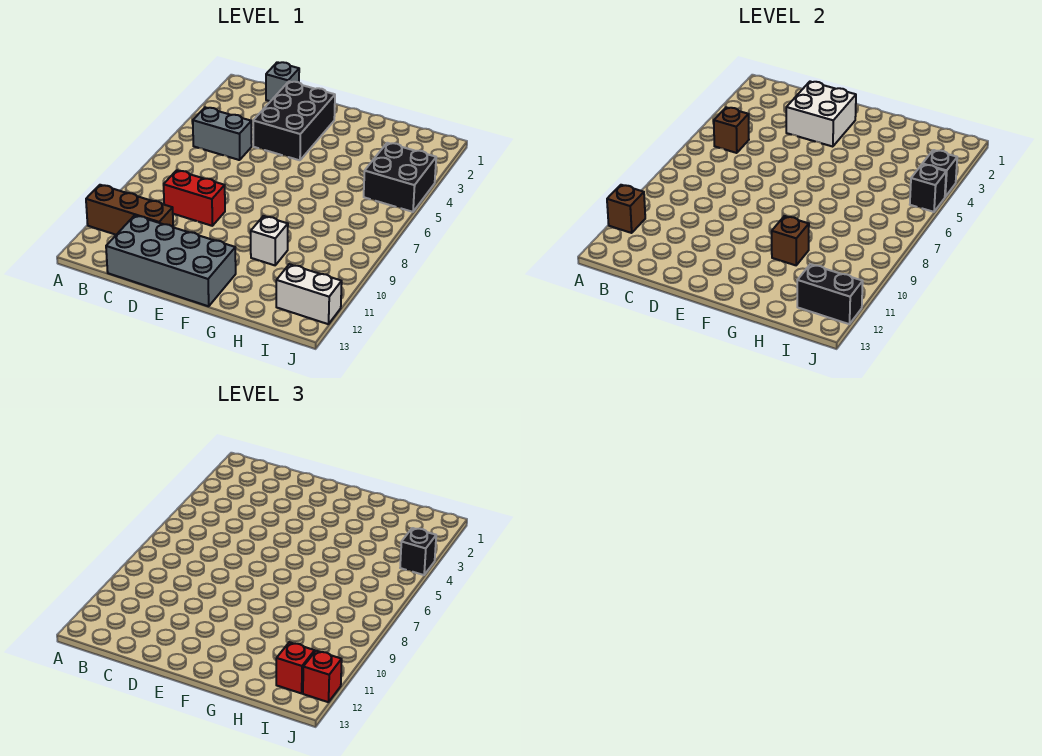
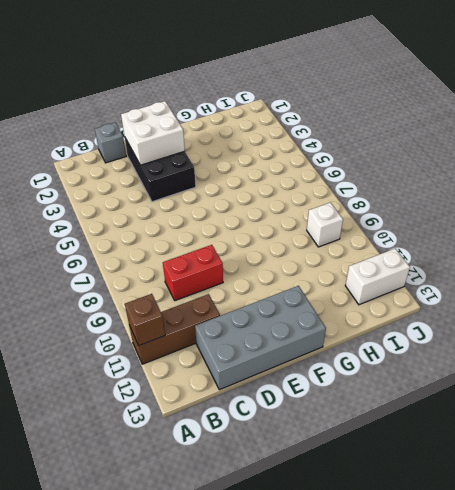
white 1x1 brick [307,202,343,247] -> white 1x1 brick moved to [251,216,288,265]
none -> grey 1x2 brick [193,107,252,160]
none -> black 2x2 brick [364,143,436,212]
none -> brown 1x1 brick [714,107,749,153]

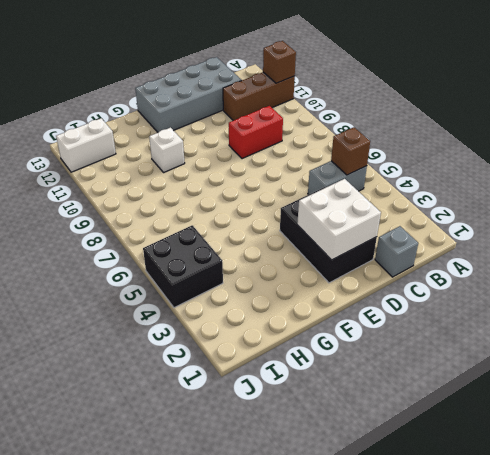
none -> brown 1x1 brick [772,216,809,265]
none -> black 1x2 brick [797,264,863,324]
none -> black 1x1 brick [923,150,957,197]

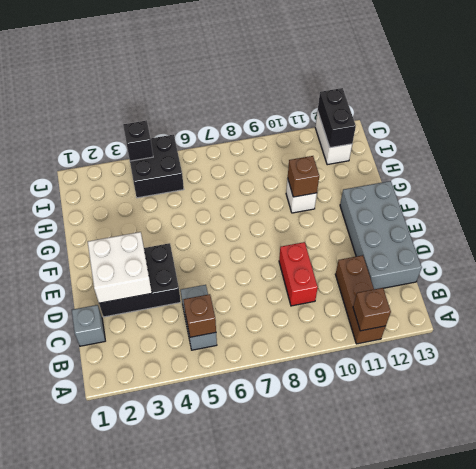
none -> black 1x1 brick [910,164,946,212]
none -> red 1x1 brick [276,642,315,693]
none -> black 1x1 brick [400,528,436,575]

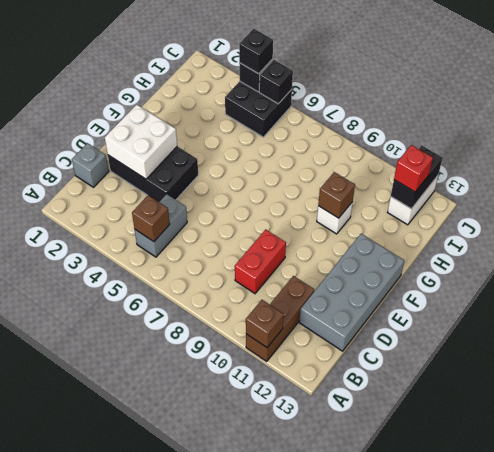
none -> red 1x1 brick [303,651,342,702]

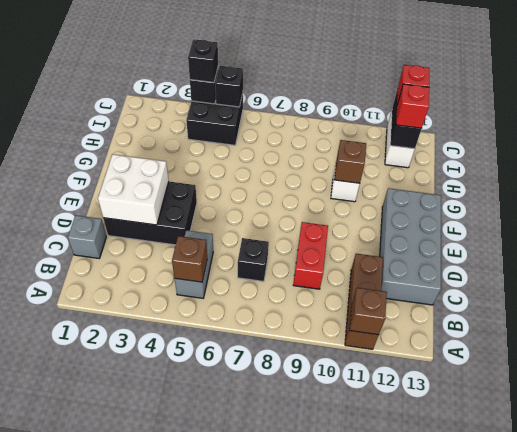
black 1x1 brick [238,238,269,281] -> none

